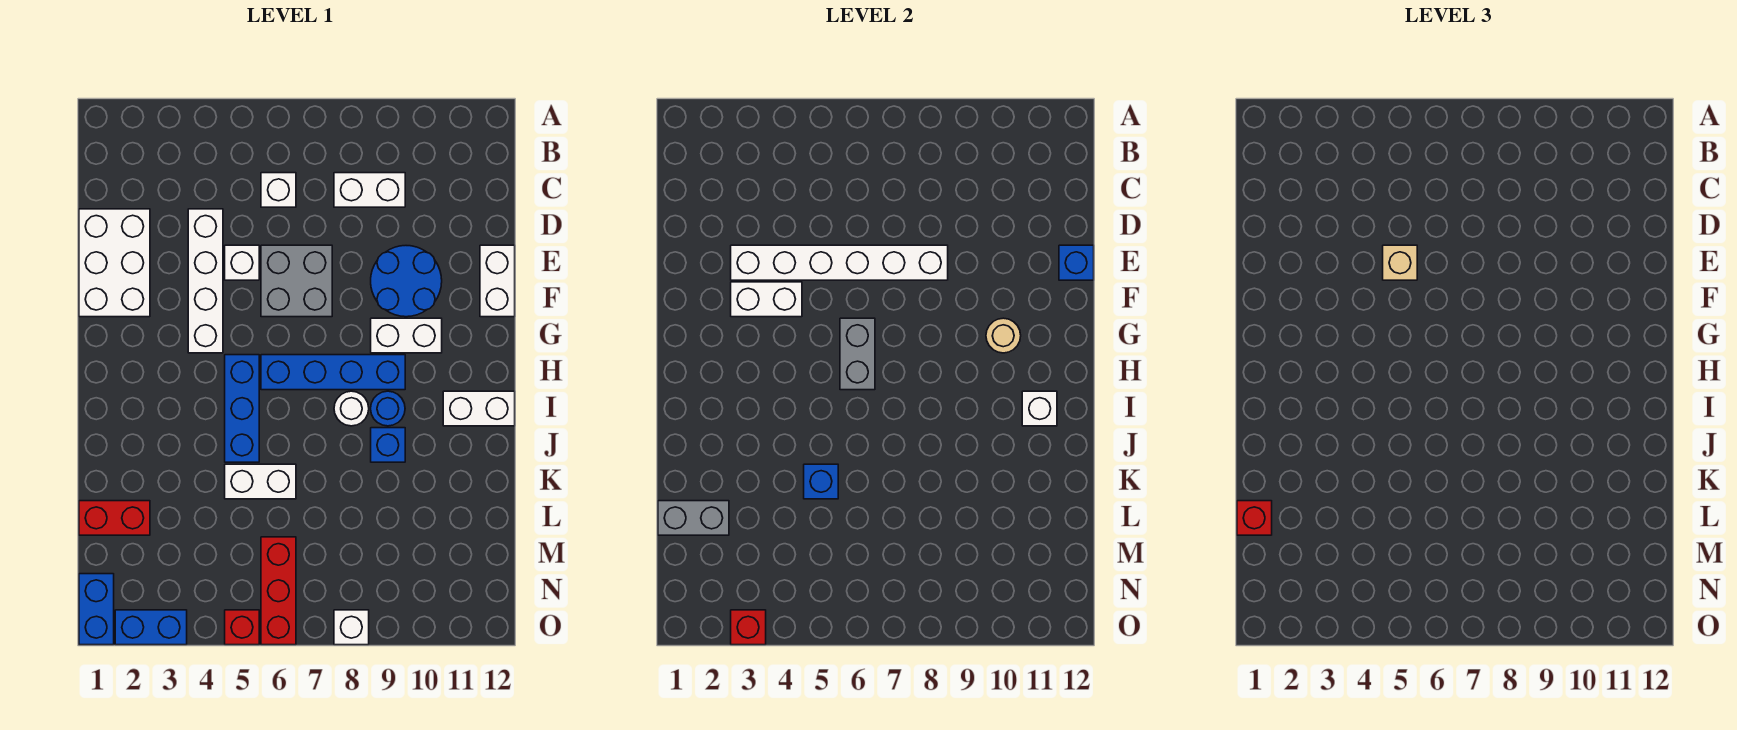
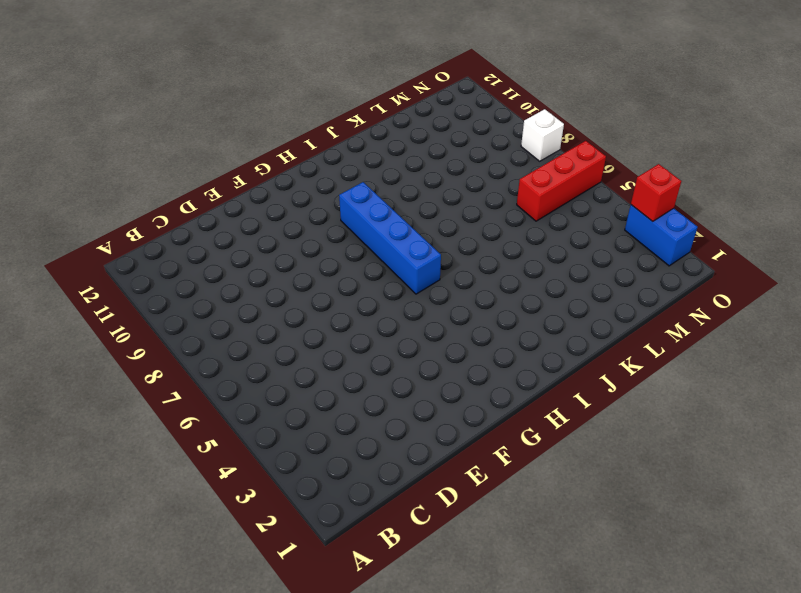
none -> white 1x1 brick [261,173,296,207]
none -> white 1x2 brick [334,173,405,207]
none -> white 2x3 brick [79,209,150,317]
none -> white 1x4 brick [188,209,223,353]

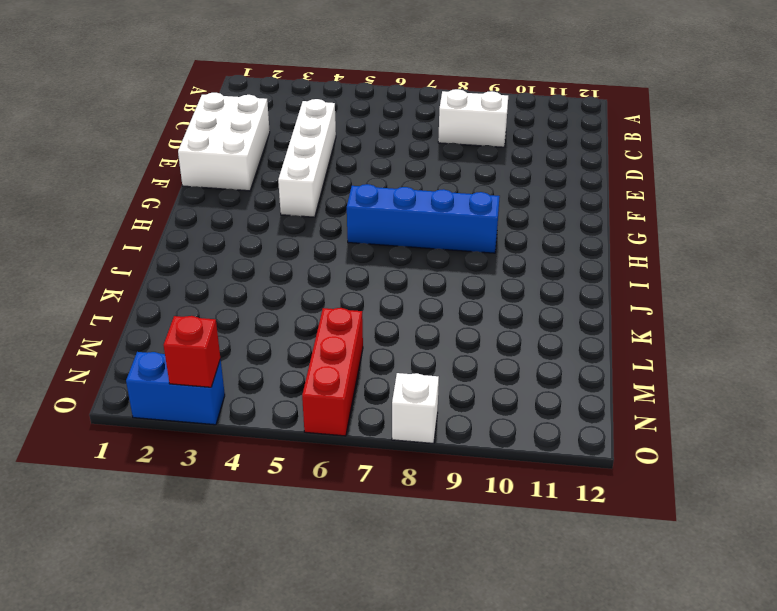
none -> white 1x1 brick [261,173,296,207]
none -> white 1x1 brick [225,245,259,280]
none -> grey 2x2 brick [261,245,332,317]
none -> blue 2x2 round brick [371,246,442,317]

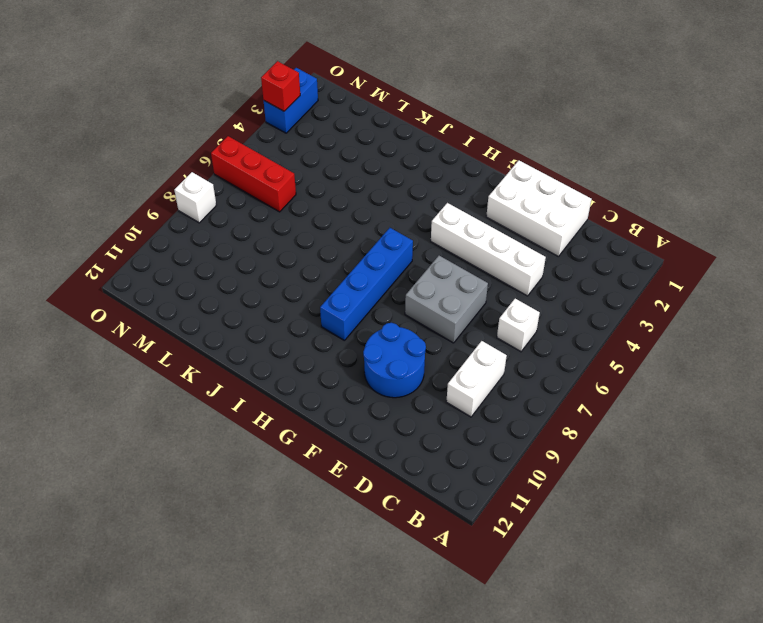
none -> white 1x1 brick [225,245,259,280]
none -> white 1x2 brick [480,245,515,317]
none -> white 1x2 brick [371,318,442,353]
none -> blue 1x3 brick [225,355,259,462]

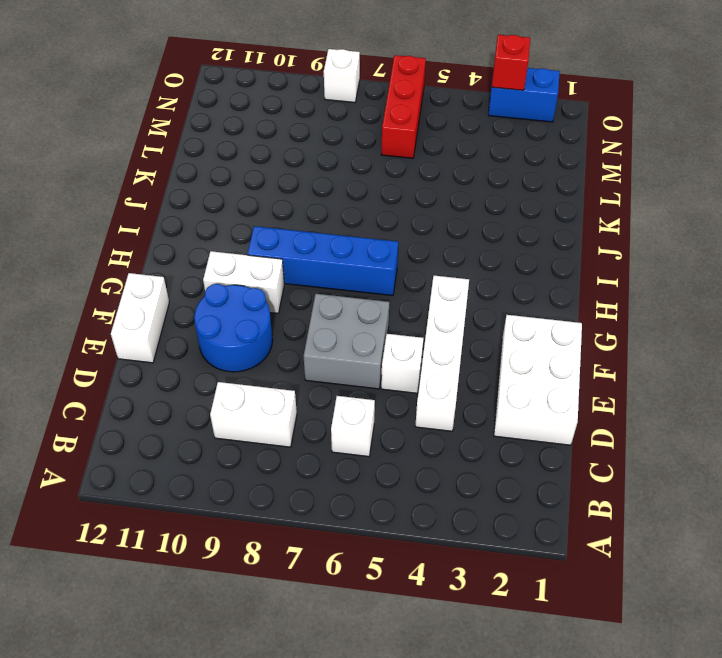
none -> blue 1x3 brick [225,355,259,462]
none -> white 1x1 round brick [334,391,369,426]
none -> blue 1x1 round brick [371,391,405,426]
none -> white 1x2 brick [443,391,515,426]

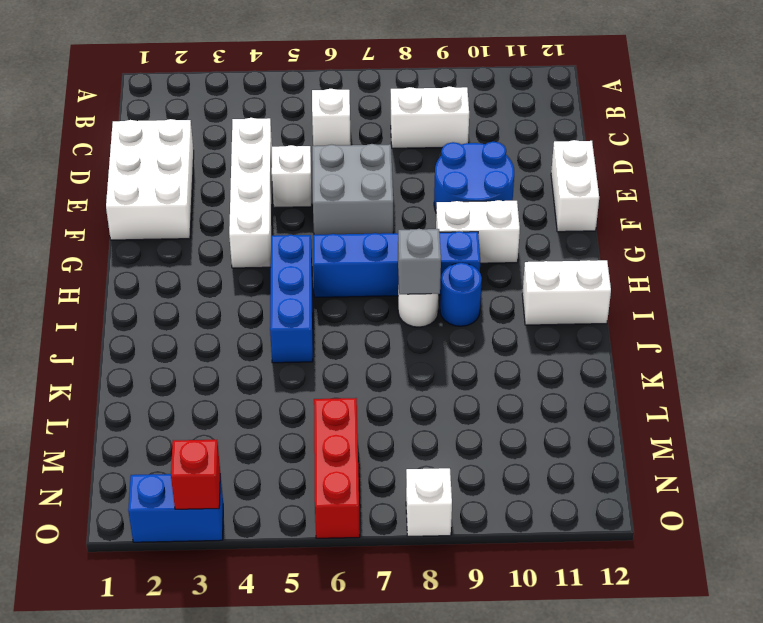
grey 1x1 brick [398,229,441,294] -> none
none -> blue 1x1 brick [371,428,405,462]
none -> white 1x2 brick [225,464,296,499]
none -> red 1x2 brick [79,501,150,535]
none -> blue 1x2 brick [79,574,114,645]

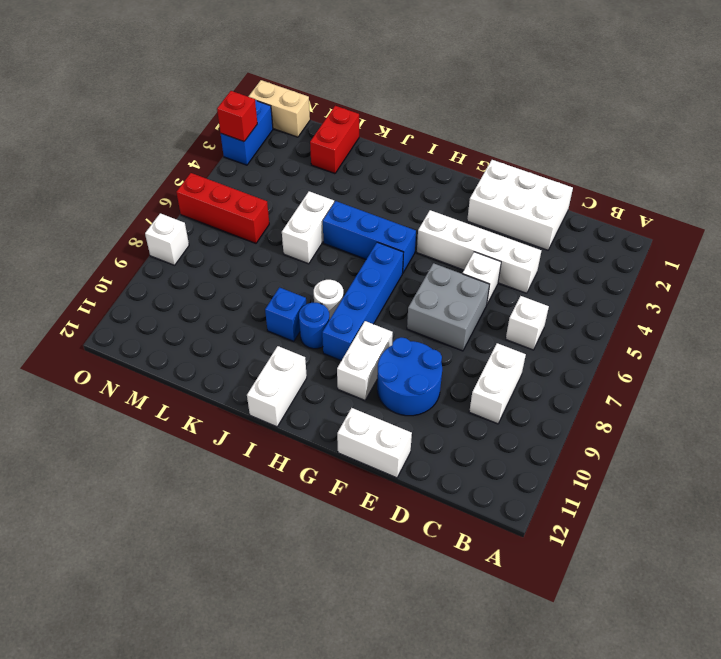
tan 1x2 brick [248,80,310,137] -> blue 1x2 brick [79,574,114,645]
none -> red 1x1 brick [225,610,259,645]
none -> white 1x6 brick [731,245,948,280]
none -> blue 1x1 brick [1059,245,1094,280]
none -> white 1x2 brick [731,282,802,317]

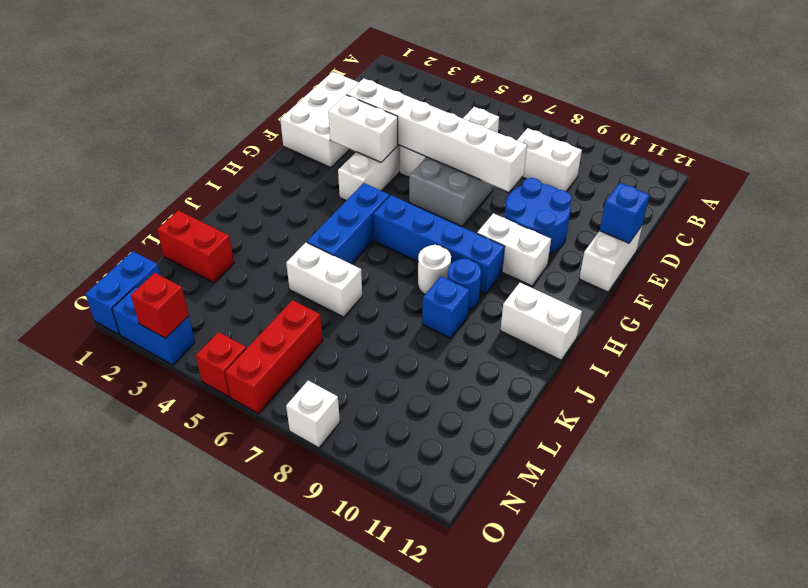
none -> grey 1x2 brick [840,318,875,390]
none -> tan 1x1 round brick [986,318,1021,353]
none -> white 1x1 brick [1022,391,1057,426]
none -> blue 1x1 brick [804,464,838,499]

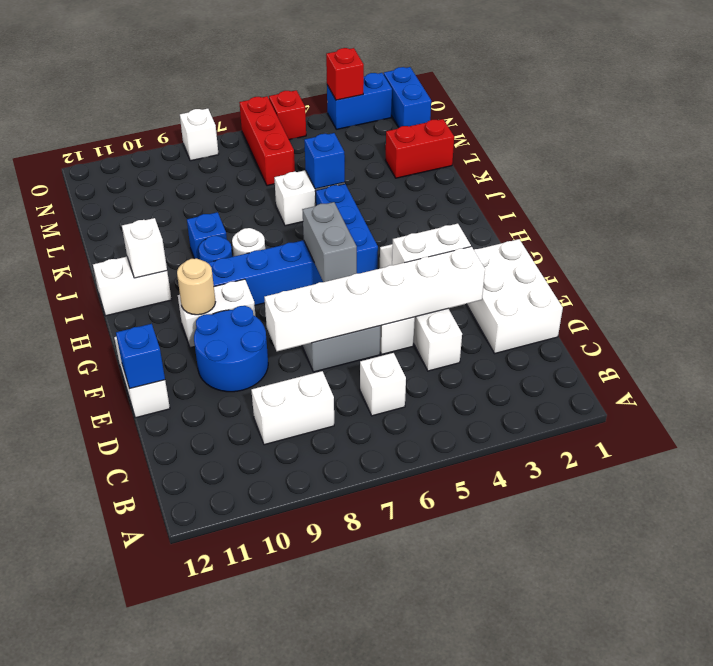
none -> grey 1x2 brick [658,501,729,535]
none -> tan 1x1 brick [1383,245,1417,280]
none -> red 1x1 brick [1237,501,1272,535]

